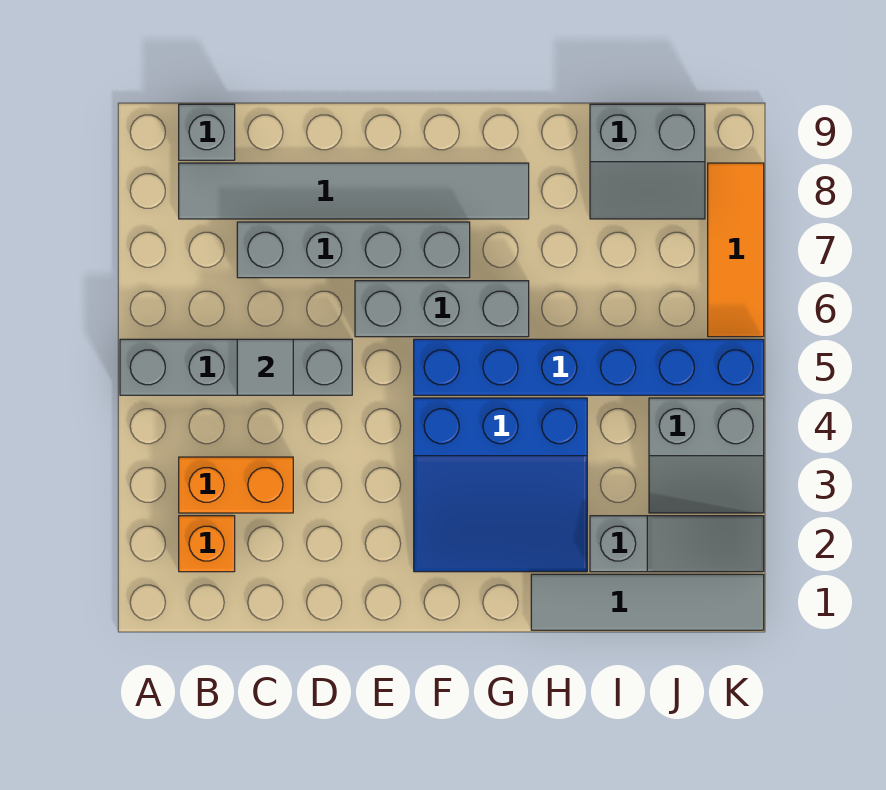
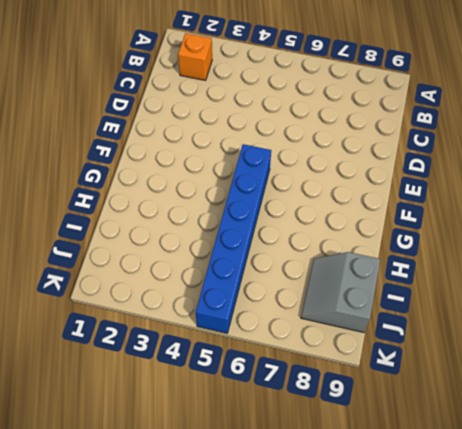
none -> grey 1x4 brick [120,339,352,395]
none -> orange 1x2 brick [179,457,293,513]
none -> grey 1x6 tile [179,163,529,219]

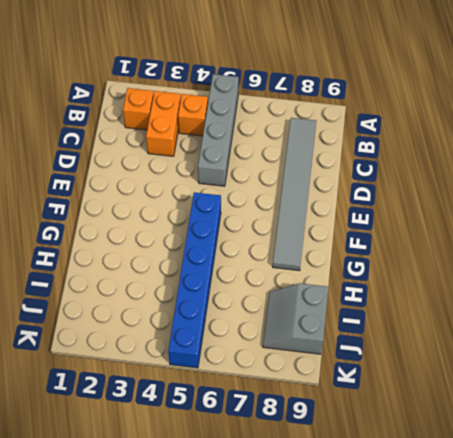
orange 1x1 brick [178,94,208,136] -> none
none -> grey 1x1 brick [179,104,235,160]
none -> grey 1x4 brick [237,222,470,278]
none -> grey 1x3 brick [355,281,529,337]

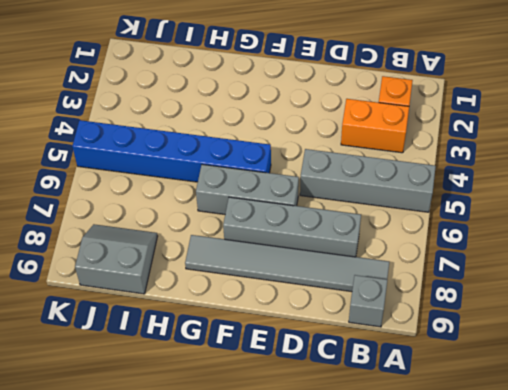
none -> blue 3x3 slope [414,398,587,572]
none -> grey 1x4 tile [531,574,764,630]
none -> grey 1x3 slope [590,516,764,572]

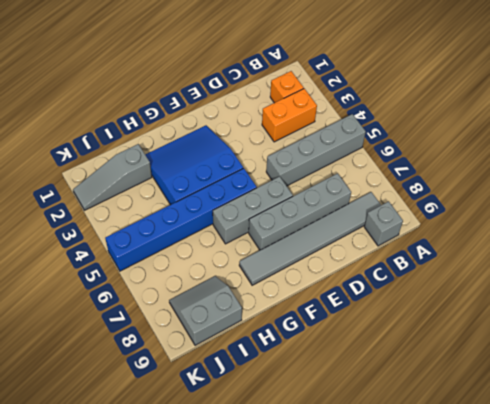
none -> grey 1x4 tile [531,574,764,630]
none -> grey 2x2 slope [649,398,764,513]
none -> orange 1x3 tile [708,163,764,337]

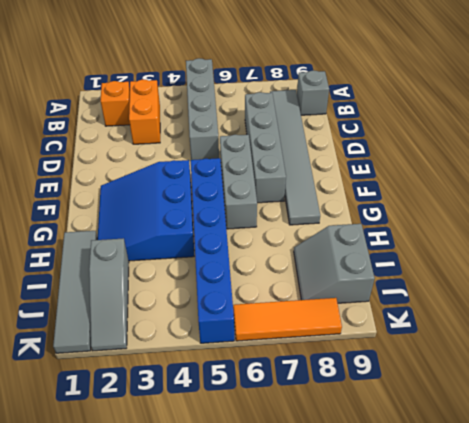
none -> grey 2x2 slope [649,398,764,513]
none -> grey 1x1 tile [237,339,293,395]

